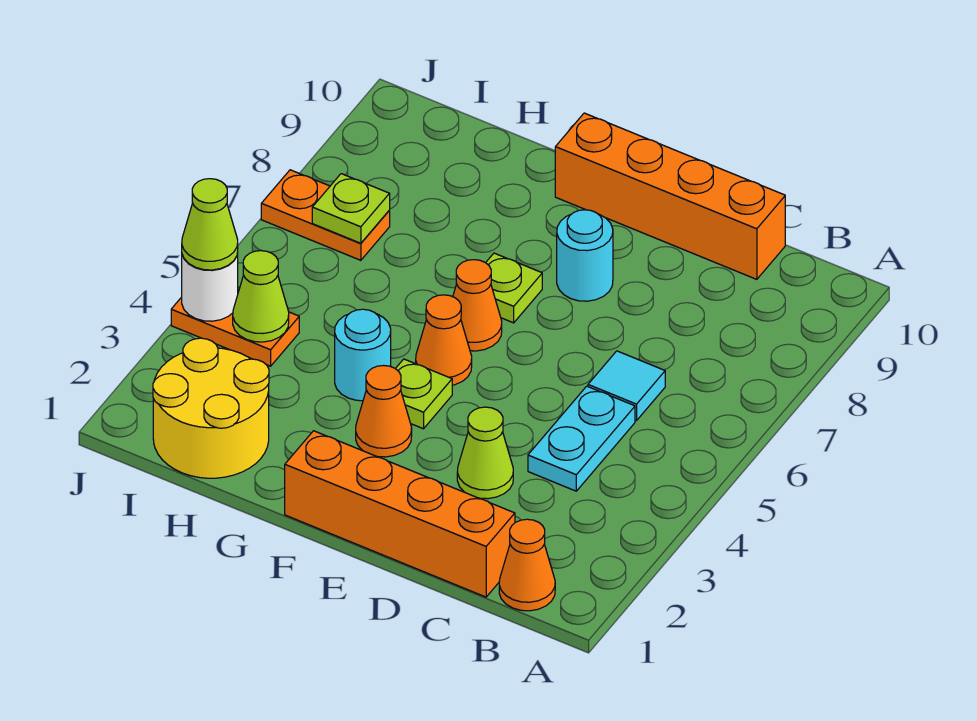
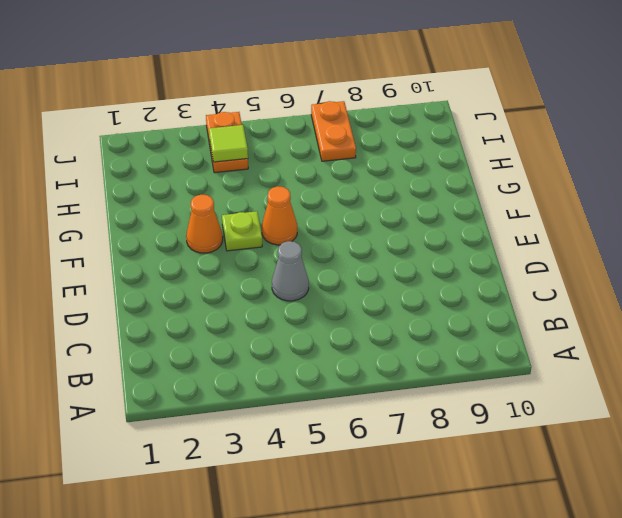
grey 1x1 cone [272,241,309,301] -> none
lime 1x1 tile [209,125,248,162] -> lime 1x1 cone [233,251,289,342]
none -> orange 1x1 cone [499,519,555,611]
none -> orange 1x4 brick [285,431,515,597]
none -> cyan 1x2 plate [528,386,635,491]

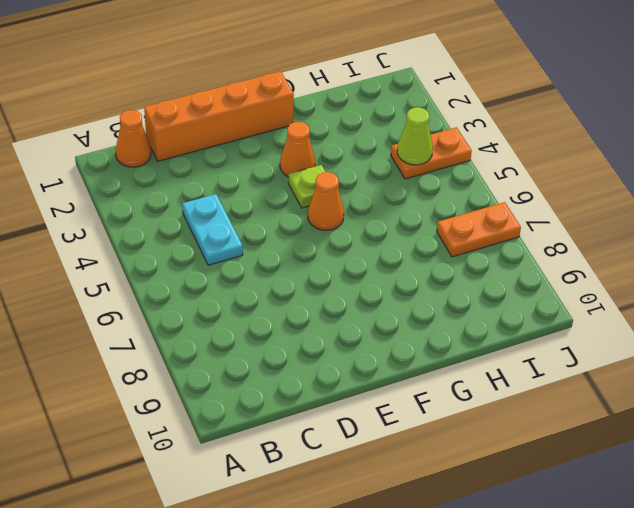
none -> cyan 1x1 tile [588,351,665,421]
none -> orange 1x4 brick [555,113,785,279]
none -> lime 1x1 cone [457,407,513,499]

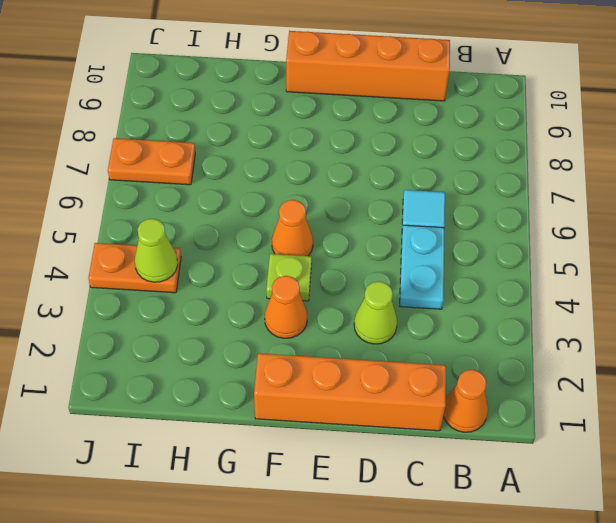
none -> cyan 1x1 round brick [557,210,613,301]
none -> orange 1x1 cone [453,260,502,351]
none -> lime 1x1 plate [486,253,542,323]

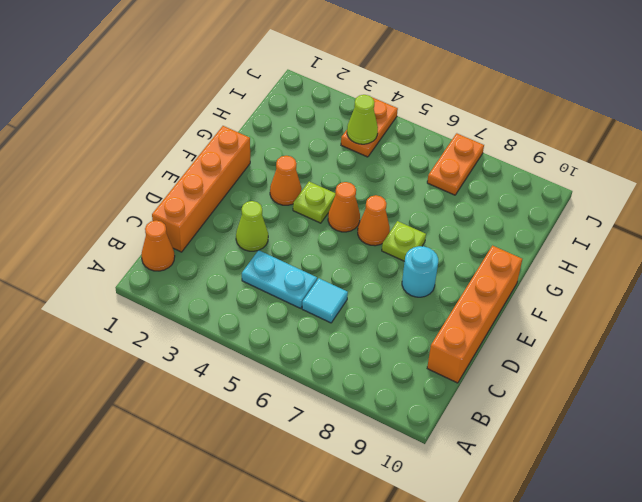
none -> cyan 1x1 round brick [335,309,391,401]
none -> yellow 2x2 round brick [153,338,269,478]
none -> lime 1x1 plate [312,174,390,243]

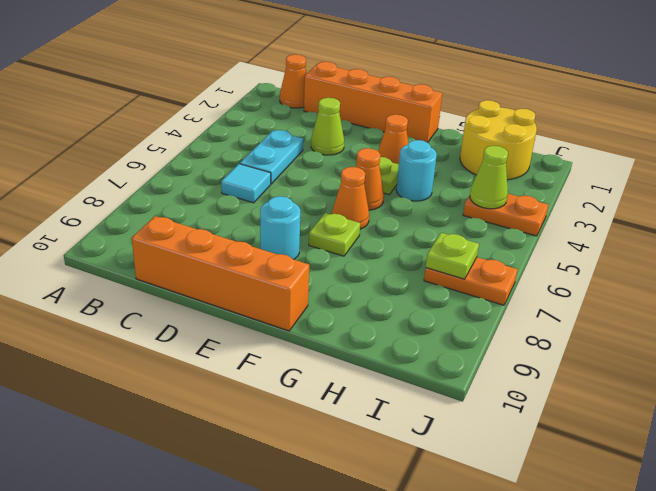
none -> white 1x1 round brick [182,253,238,321]
none -> lime 1x1 cone [182,179,238,270]

